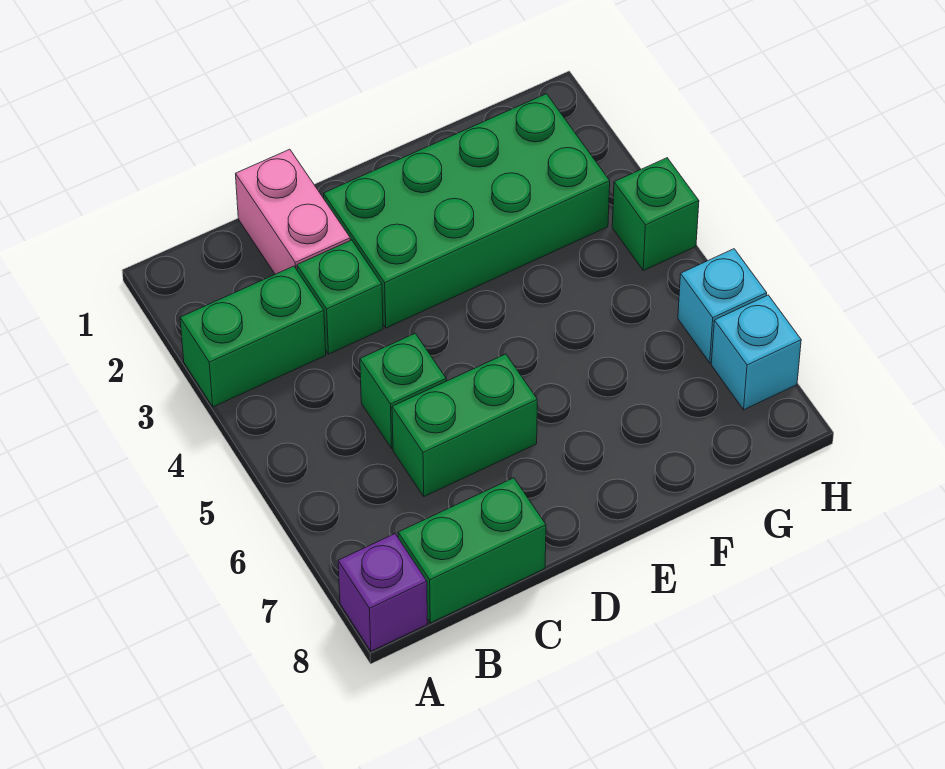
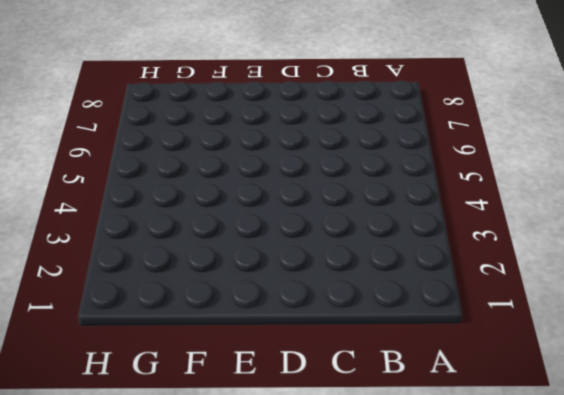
none -> green 1x2 brick [180,266,326,407]
none -> purple 1x1 brick [338,534,427,651]

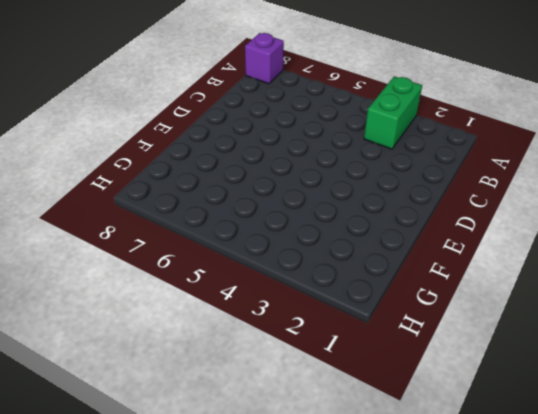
none -> green 1x2 brick [398,478,546,623]
none -> pink 1x2 brick [236,149,350,274]

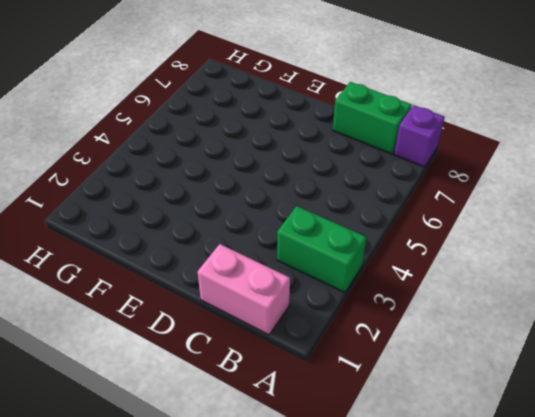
pink 1x2 brick [198,244,290,335] -> pink 1x2 brick turned to [236,149,350,274]
none -> green 1x1 brick [297,240,383,354]
none -> green 1x1 brick [360,333,446,448]

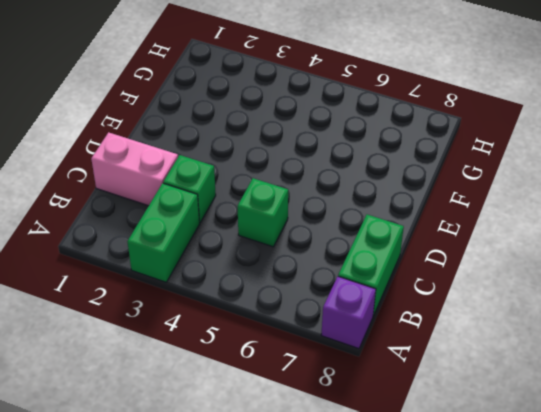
none -> green 1x2 brick [392,354,537,496]
none -> green 2x4 brick [323,94,610,328]

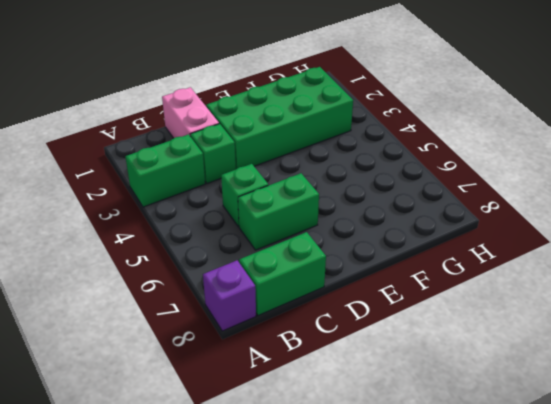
none -> green 1x1 brick [612,158,699,271]
none -> cyan 1x1 brick [678,249,767,363]

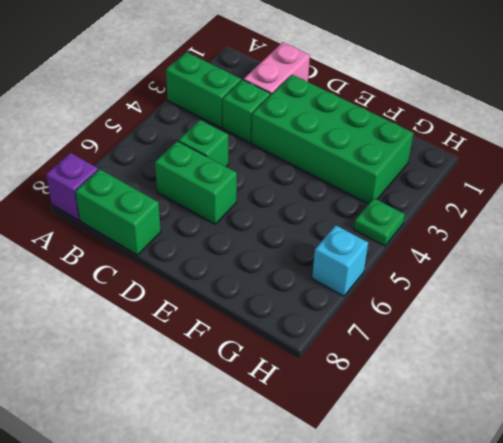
green 1x1 plate [354,198,405,246] -> green 1x1 brick [612,158,699,271]
none -> cyan 1x1 brick [711,295,801,410]

